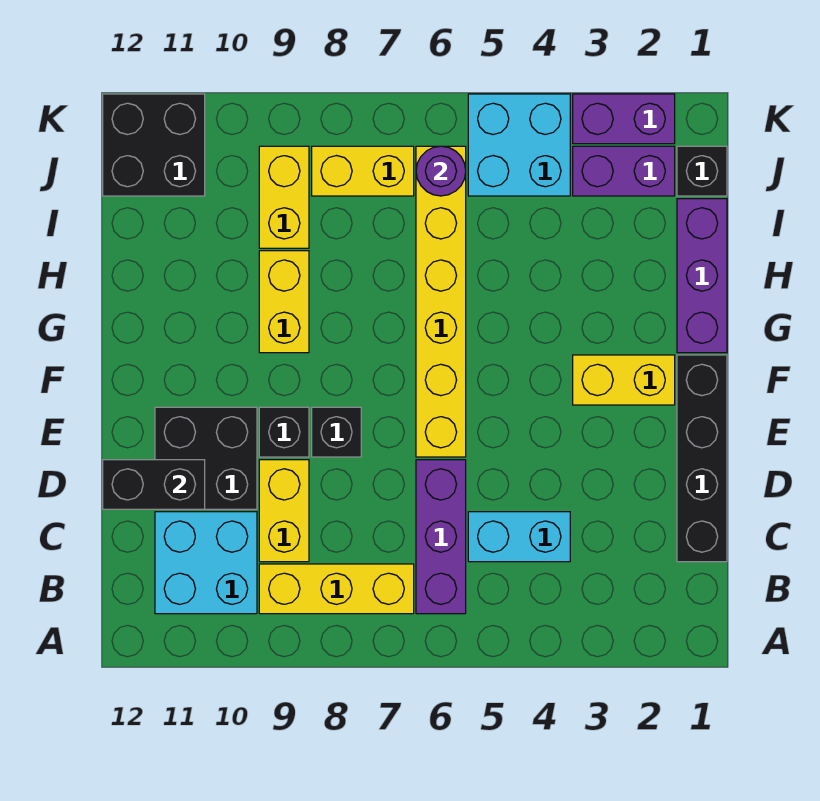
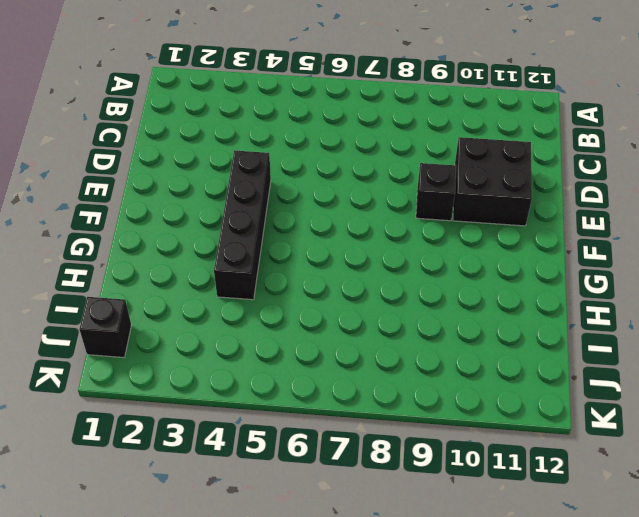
black 1x4 brick [214,150,271,300] -> black 1x4 brick moved to [677,355,727,562]
none -> purple 1x3 brick [416,460,466,614]
none -> yellow 1x3 brick [259,564,414,614]
none -> cyan 2x2 brick [155,512,257,614]

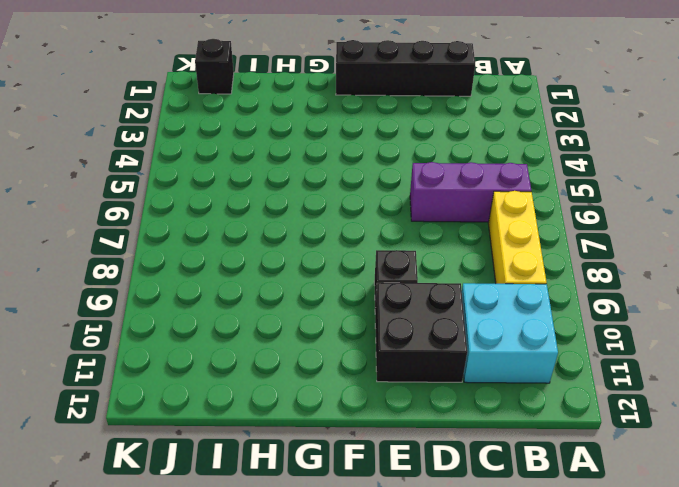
none -> cyan 1x2 brick [468,512,570,562]
none -> yellow 1x2 brick [259,460,309,562]
none -> yellow 1x6 brick [416,146,466,457]

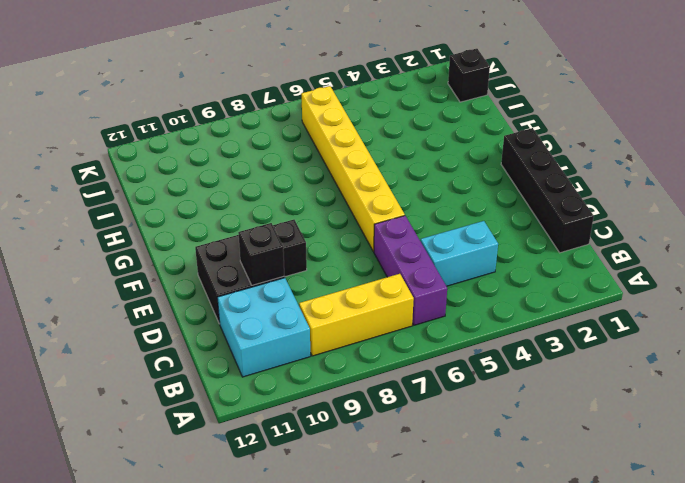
black 1x1 brick [238,223,284,285] -> black 1x1 brick moved to [312,407,361,457]
none -> yellow 1x2 brick [259,460,309,562]
none -> yellow 1x2 brick [573,355,675,405]
none -> purple 1x3 brick [677,199,727,353]

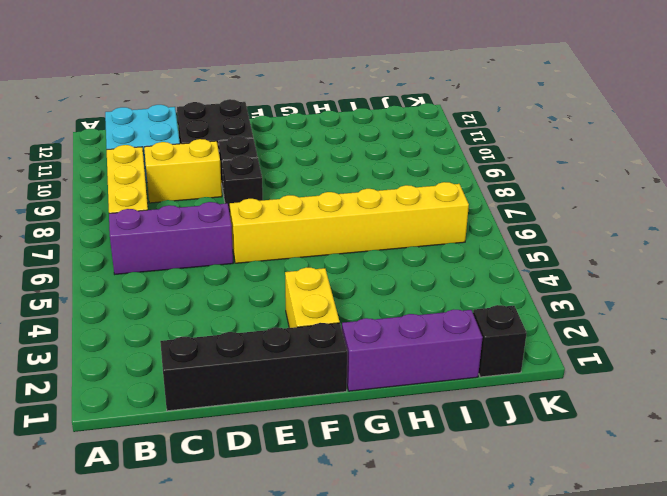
none -> cyan 1x2 brick [468,512,570,562]
none -> yellow 1x2 brick [259,251,309,353]
none -> yellow 1x2 brick [259,146,309,248]

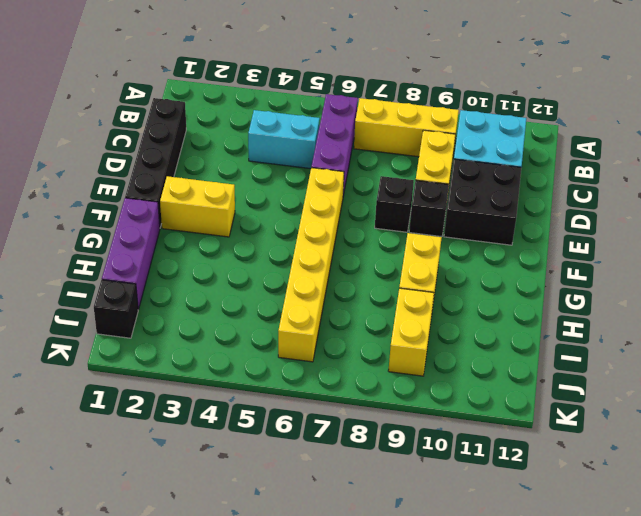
none -> purple 1x2 brick [573,146,675,196]
none -> cyan 2x2 brick [468,94,570,196]
none -> yellow 1x2 brick [312,146,414,196]

